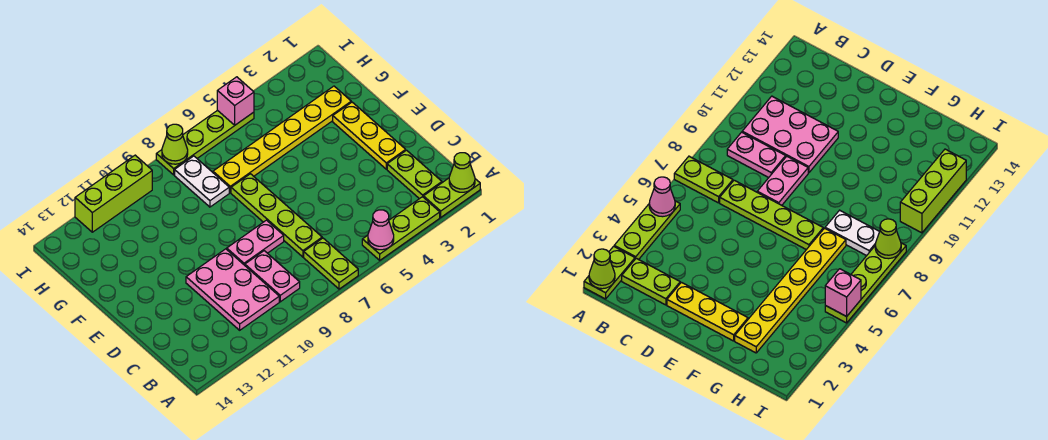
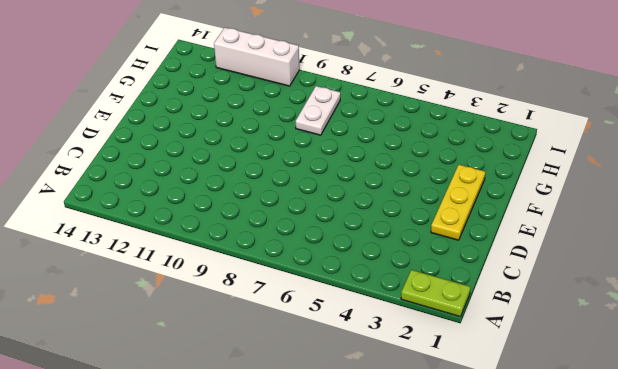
white 1x3 brick [214,28,299,86] -> lime 1x3 brick [75,155,152,232]
none -> lime 1x3 plate [362,197,440,260]
none -> lime 1x2 plate [304,238,358,289]
none -> lime 1x2 plate [387,150,442,199]

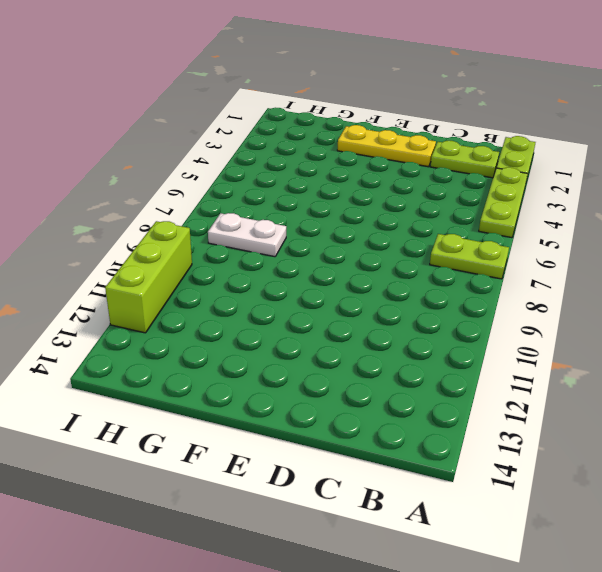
none -> pink 1x2 plate [245,251,300,302]
none -> pink 2x3 plate [186,249,279,330]
none -> lime 1x4 plate [231,174,322,257]

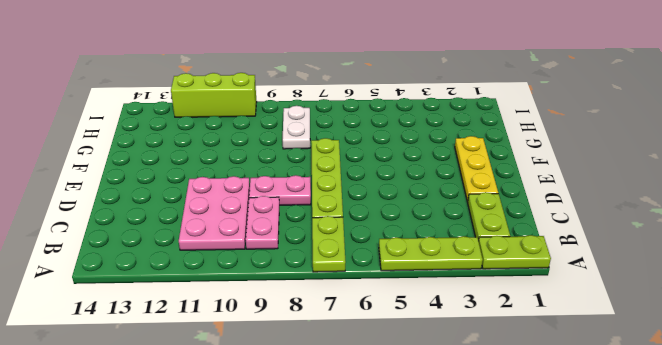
none -> yellow 1x6 plate [213,86,351,193]
none -> lime 1x4 plate [156,110,254,175]
none -> lime 1x1 cone [449,153,475,192]

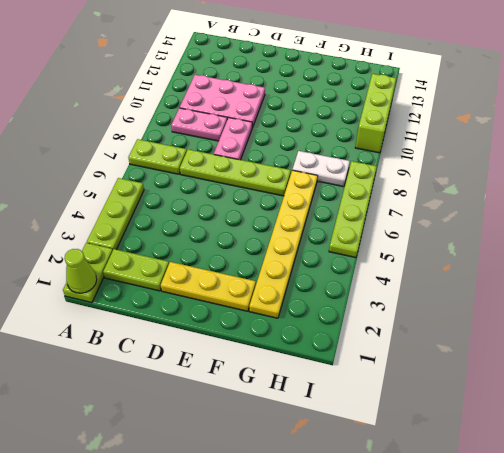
none -> pink 1x1 cone [368,210,394,250]
none -> pink 1x1 brick [217,77,254,125]
none -> lime 1x1 cone [162,124,188,164]

